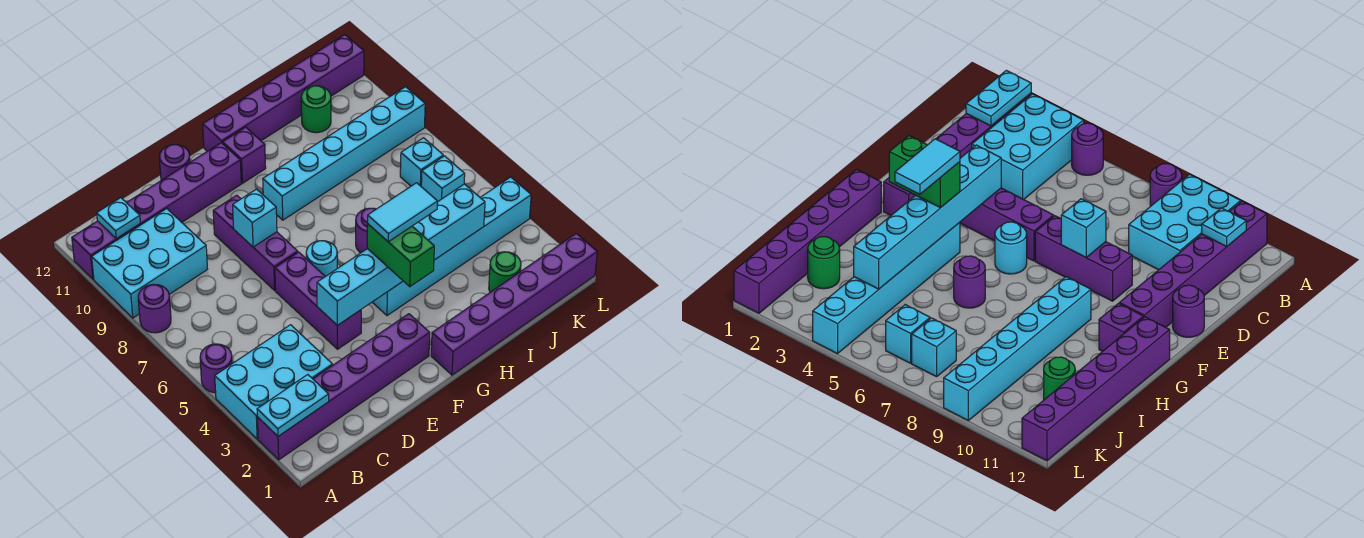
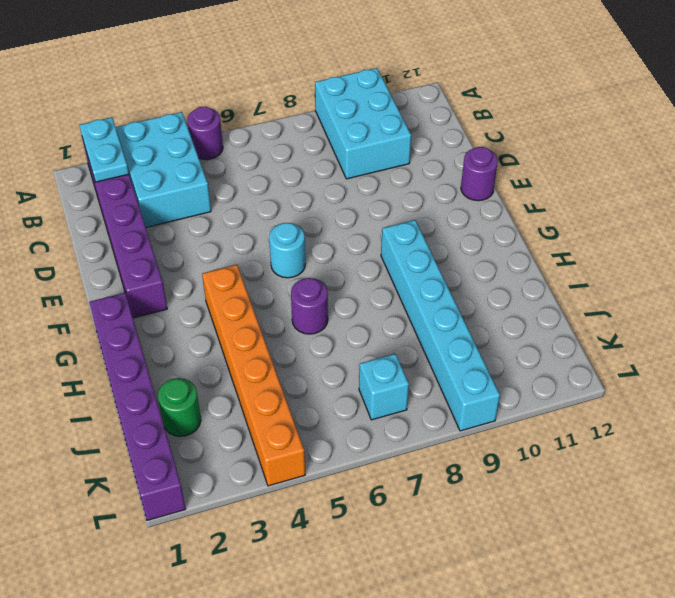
orange 1x6 brick [202,265,305,486] -> cyan 1x6 brick [372,177,531,316]
none -> purple 1x1 round brick [138,284,171,333]
none -> purple 1x6 brick [72,143,241,279]
none -> purple 1x3 brick [275,252,361,349]

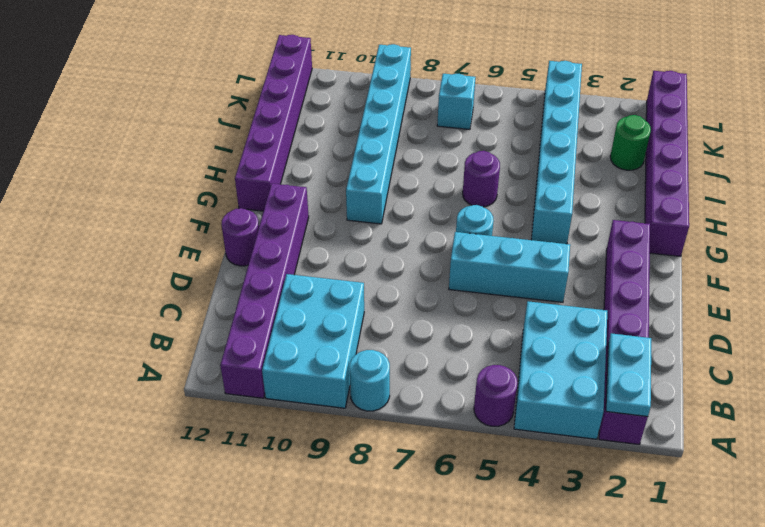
cyan 1x1 round brick [350,350,390,411] -> purple 1x1 round brick [138,284,171,333]
cyan 1x3 brick [449,232,570,302] -> purple 1x3 brick [275,252,361,349]
none -> purple 1x3 brick [213,195,298,290]
none -> purple 1x1 brick [223,127,266,183]
none -> green 1x1 round brick [301,86,331,133]

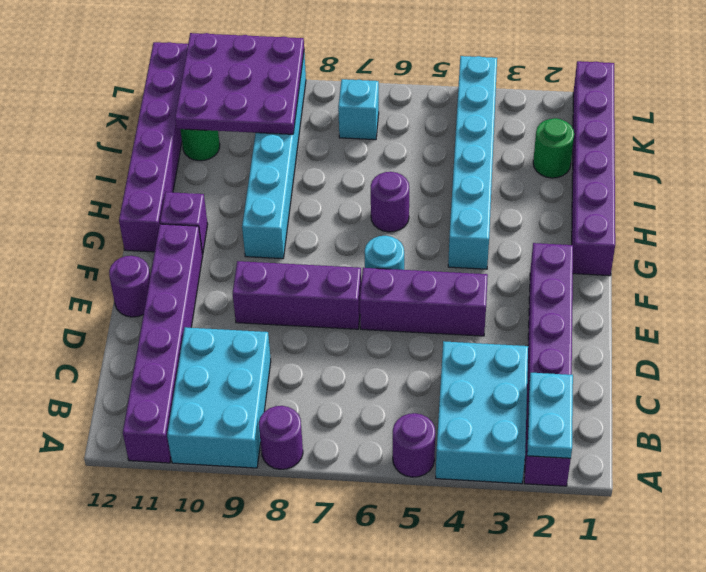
purple 3x3 plate [175,33,304,134] -> none
none -> cyan 1x1 brick [421,156,465,201]
none -> cyan 1x1 plate [97,198,140,239]
none -> cyan 1x6 brick [317,184,485,325]

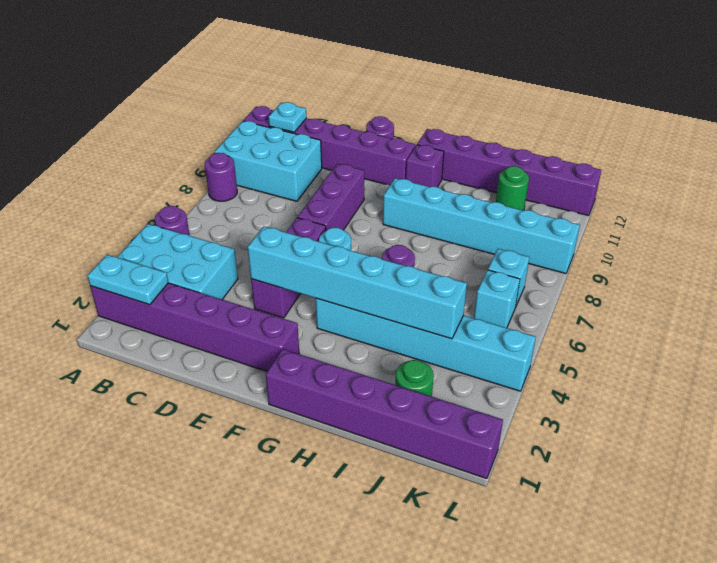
none -> cyan 1x1 brick [233,189,277,247]
none -> green 1x2 brick [367,224,434,287]
none -> cyan 1x2 tile [368,183,438,242]

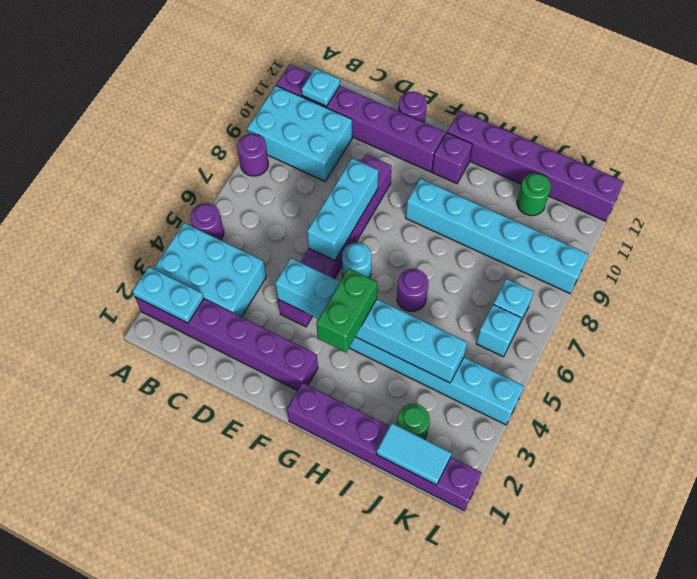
cyan 1x3 brick [307,158,378,260] -> cyan 1x1 brick [233,189,277,247]
cyan 1x2 tile [376,423,452,485] -> cyan 1x2 tile moved to [368,183,438,242]

